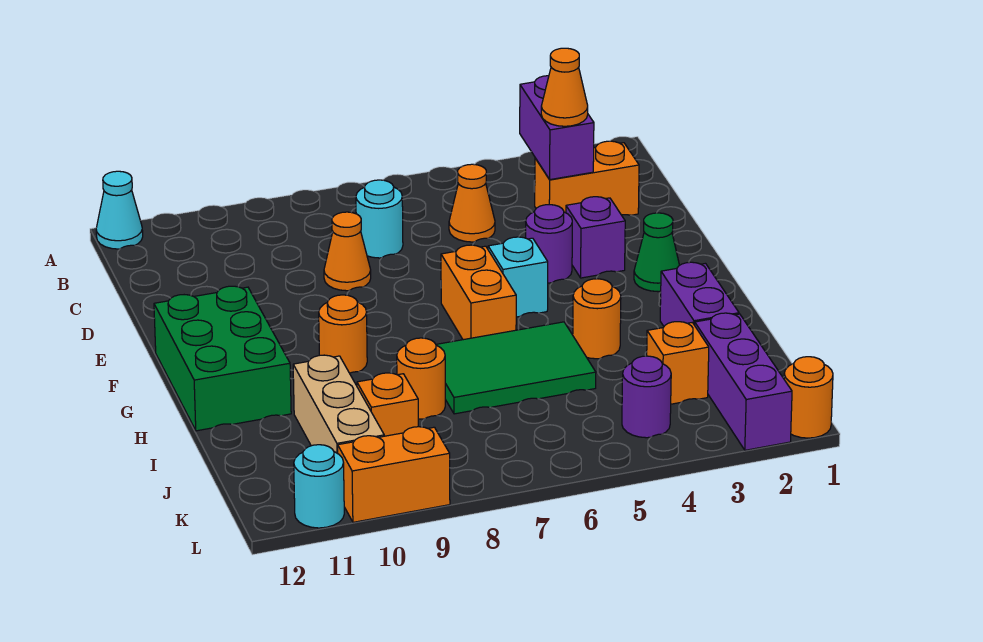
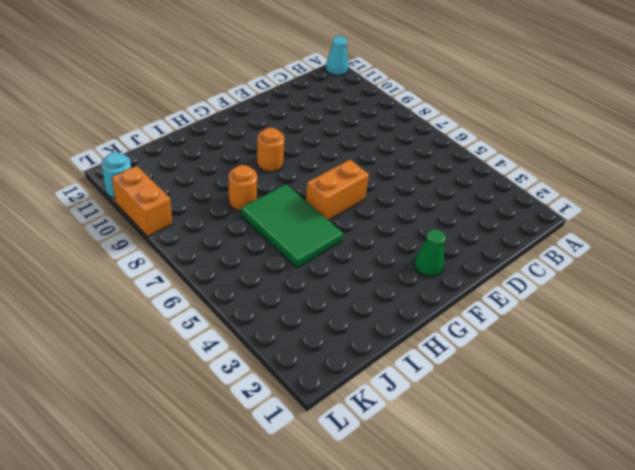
none -> orange 1x2 brick [535,141,639,215]
none -> orange 1x1 cone [449,164,495,242]
none -> cyan 1x1 round brick [356,180,403,258]

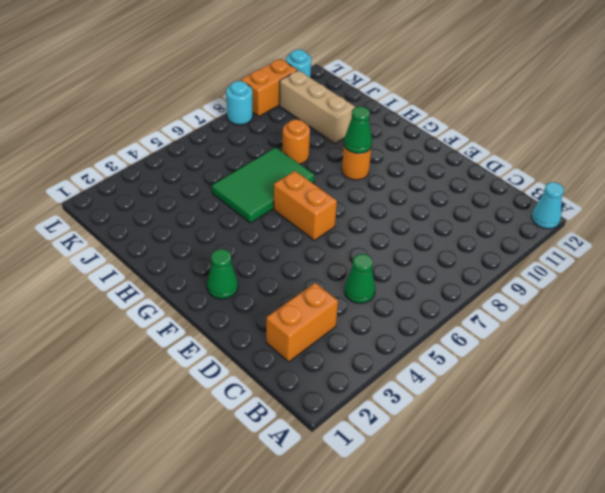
green 1x1 cone [344,254,375,303] -> orange 1x1 cone [449,164,495,242]
green 1x1 cone [344,106,372,153] -> none
cyan 1x1 round brick [226,81,253,125] -> cyan 1x1 round brick moved to [356,180,403,258]
none -> orange 1x1 cone [324,212,371,291]
none -> purple 1x1 brick [566,197,625,278]
none -> purple 1x1 round brick [526,205,572,283]

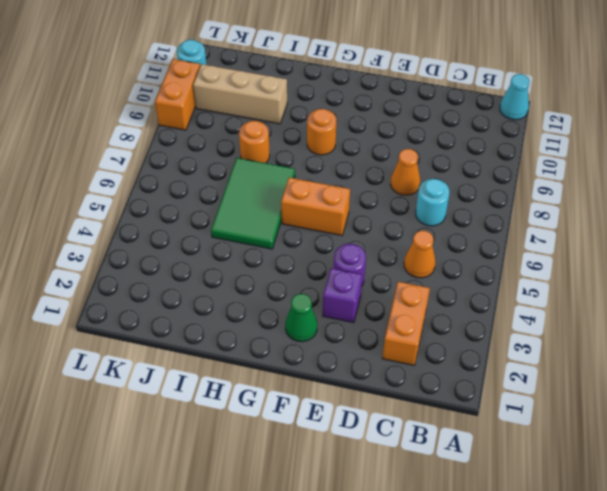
none -> cyan 1x1 brick [488,237,548,317]
none -> green 2x3 brick [154,286,291,431]
none -> purple 1x2 brick [660,262,739,326]

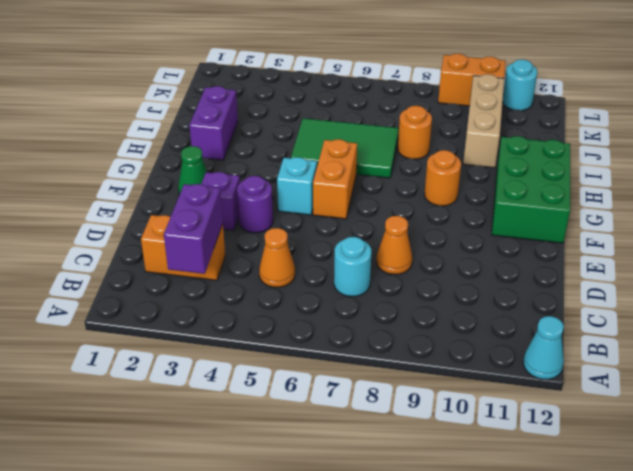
none -> orange 1x1 round brick [573,279,621,359]
none -> purple 1x3 brick [695,313,792,450]
none -> orange 1x1 brick [647,322,709,404]

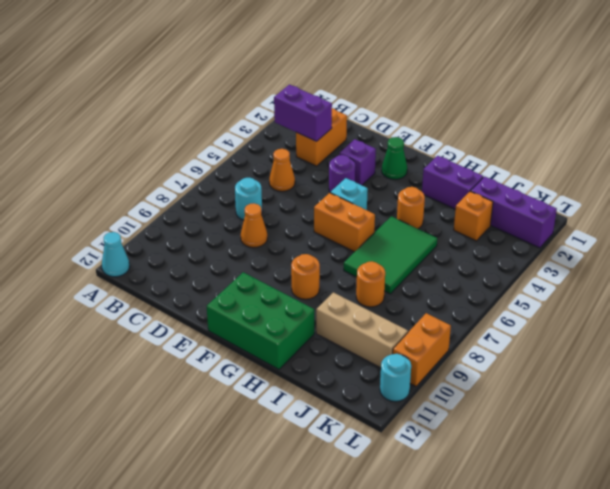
none -> orange 1x1 brick [357,373,418,436]
none -> purple 1x1 round brick [622,356,671,438]
none -> orange 1x1 round brick [784,357,833,438]

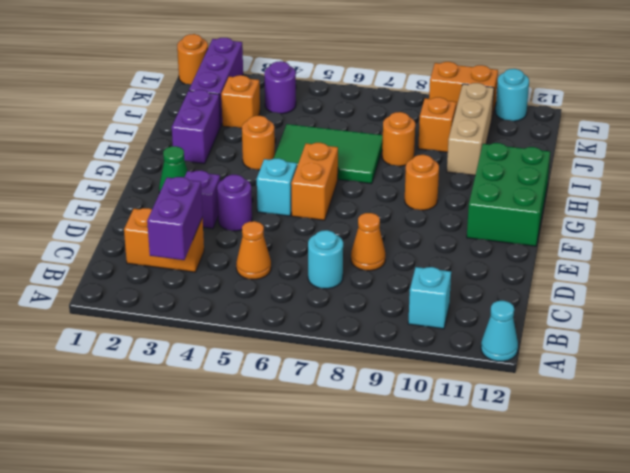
cyan 1x1 brick [408,267,451,329] -> none
none -> orange 1x1 cone [541,48,588,126]

